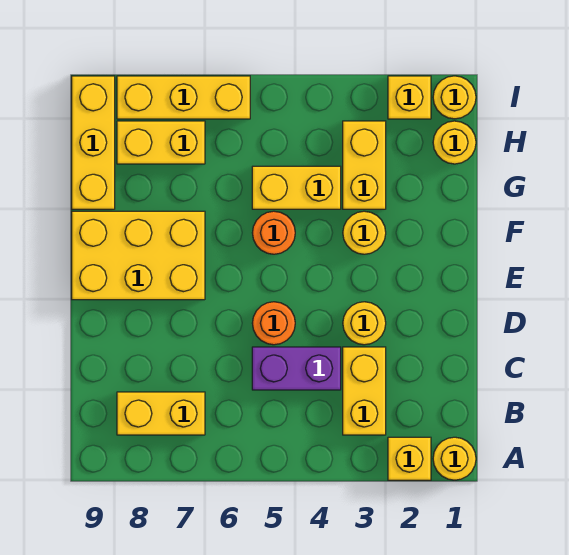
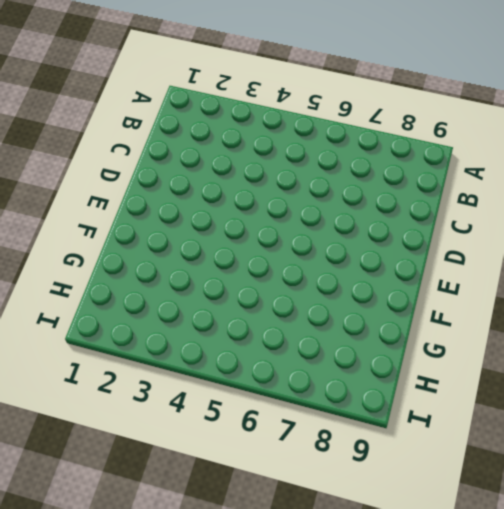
none -> yellow 1x1 round brick [433,437,476,480]
none -> yellow 1x1 brick [388,437,431,480]
none -> yellow 1x2 brick [343,347,386,435]

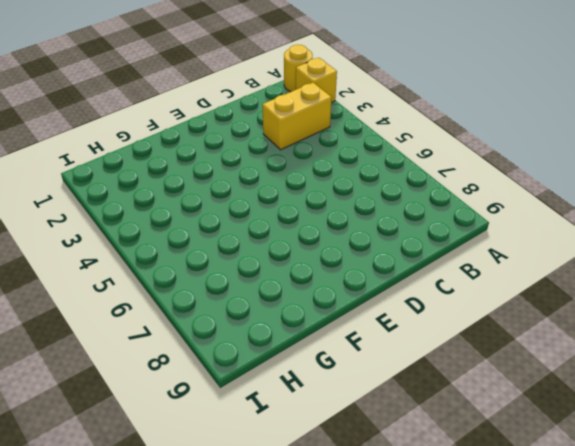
none -> yellow 1x2 brick [117,392,205,435]
none -> purple 1x2 brick [252,347,341,390]
none -> yellow 1x1 round brick [343,302,386,345]

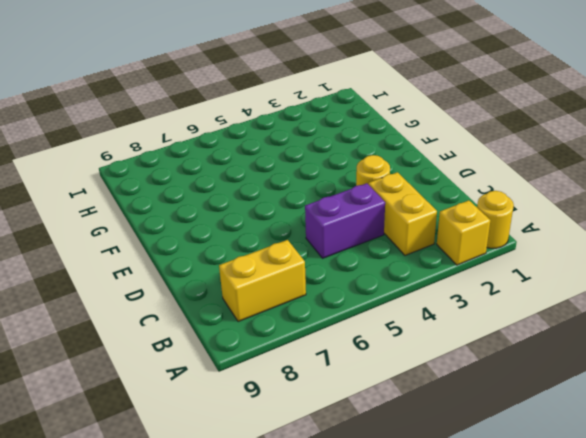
none -> orange 1x1 round brick [252,302,295,345]
none -> yellow 2x3 brick [72,211,205,300]
none -> yellow 1x1 round brick [343,211,386,254]

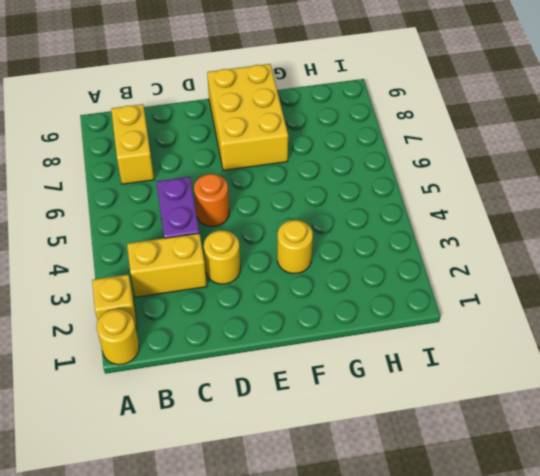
none -> orange 1x1 round brick [252,211,295,254]
none -> yellow 1x2 brick [343,121,386,209]
none -> yellow 1x2 brick [252,166,341,209]

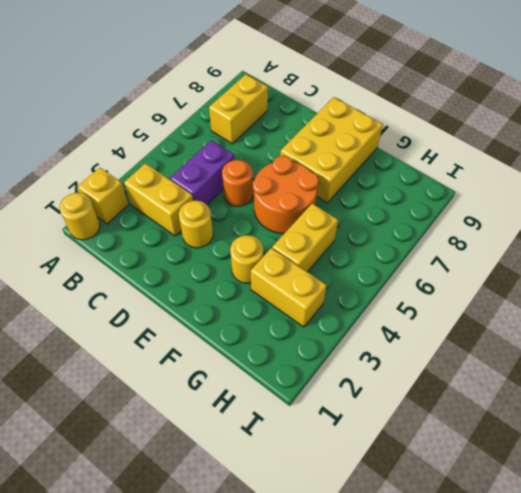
orange 2x2 round brick [253,156,319,234] -> orange 1x1 round brick [252,211,295,254]
none -> yellow 1x3 brick [72,76,115,209]
none -> yellow 1x1 round brick [433,121,476,164]
none -> yellow 1x2 brick [117,121,205,164]

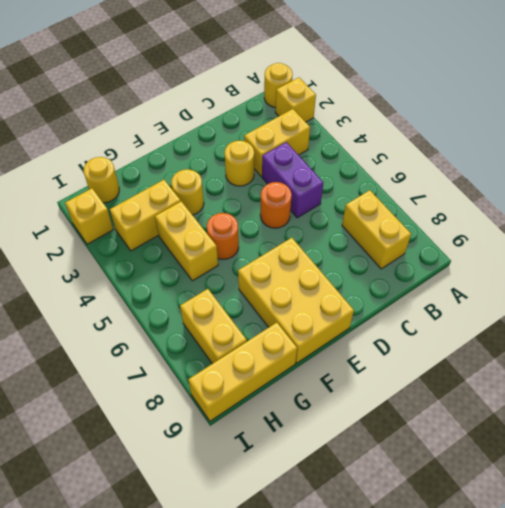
none -> yellow 1x1 round brick [433,76,476,119]
none -> yellow 1x3 brick [117,76,250,119]

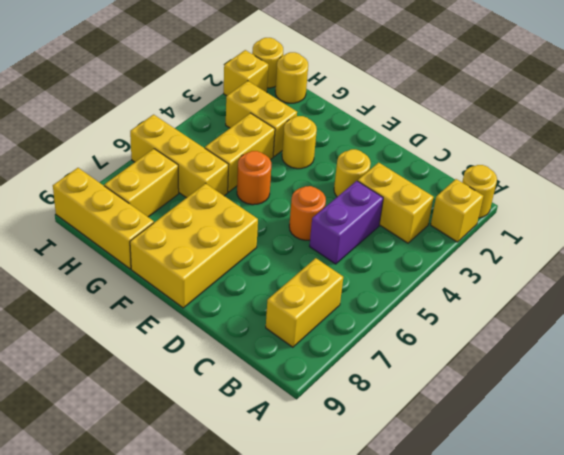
yellow 1x3 brick [130,115,229,198] -> yellow 1x3 brick turned to [117,76,250,119]

